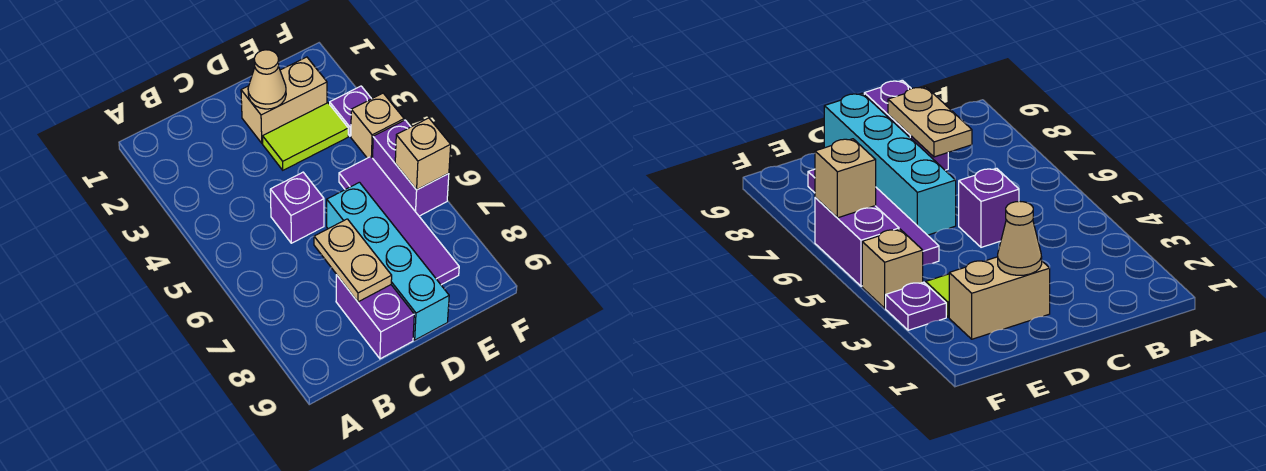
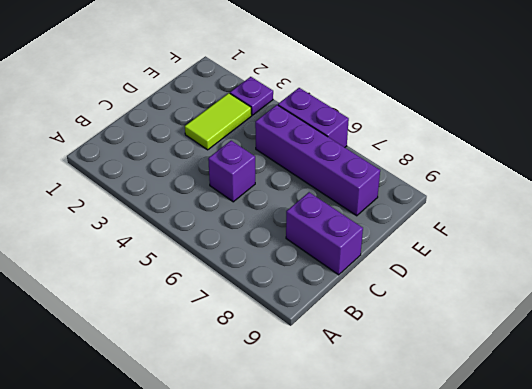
purple 1x4 brick [255,105,380,216] -> purple 1x4 tile [339,157,459,285]
none -> tan 1x2 brick [241,57,327,143]
none -> cyan 1x4 brick [327,182,449,340]
none -> tan 1x1 brick [351,93,404,158]

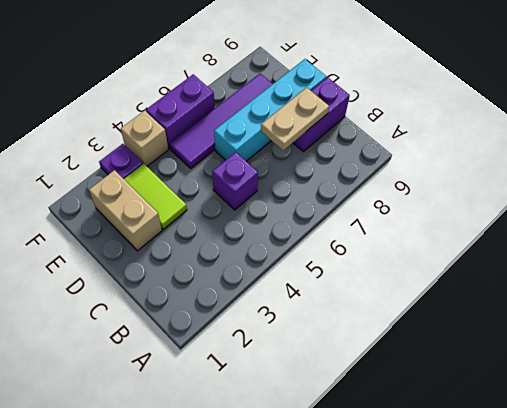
none -> tan 1x1 cone [248,50,286,109]
none -> tan 1x1 brick [395,118,451,190]

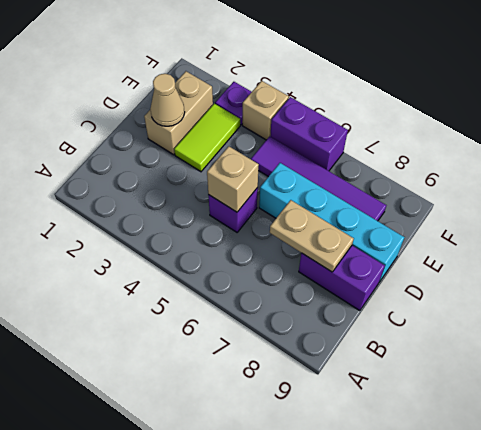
tan 1x1 brick [207,146,259,212] -> tan 1x1 brick moved to [395,118,451,190]

